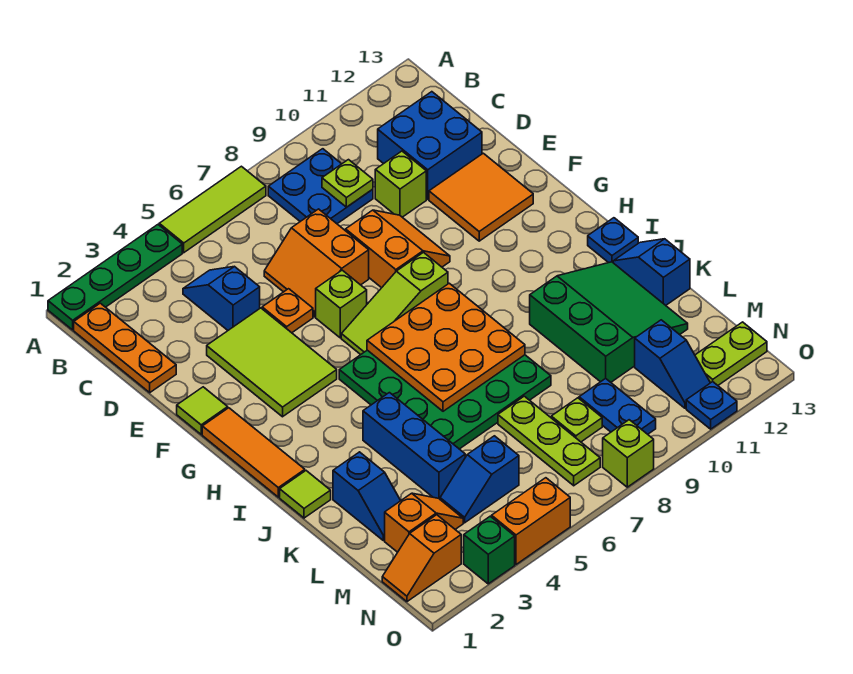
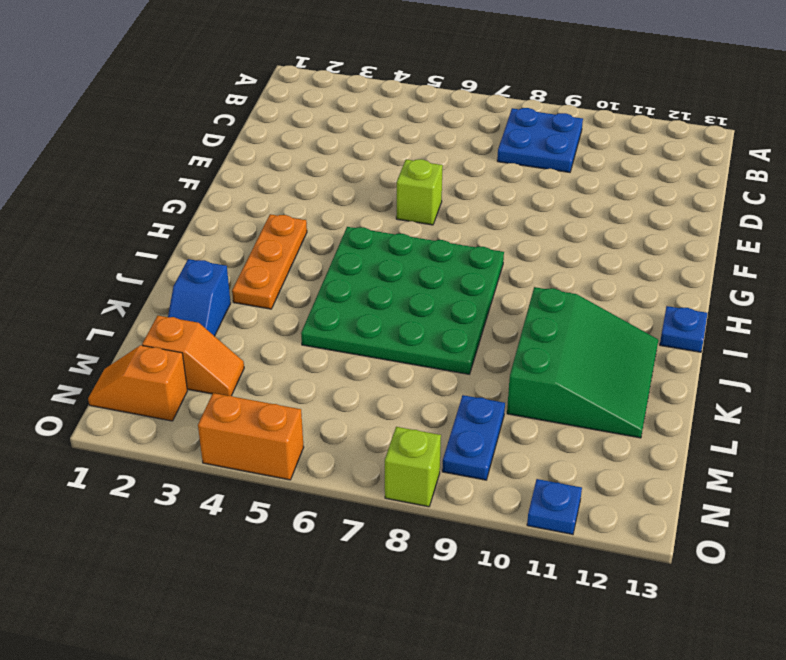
orange 1x3 plate [232,214,307,309] -> orange 1x3 plate moved to [74,303,176,393]
none -> green 1x4 plate [48,225,182,330]
none -> lime 1x3 tile [159,166,266,253]
none -> blue 1x2 slope [183,266,260,330]
none -> blue 2x2 brick [378,92,482,199]

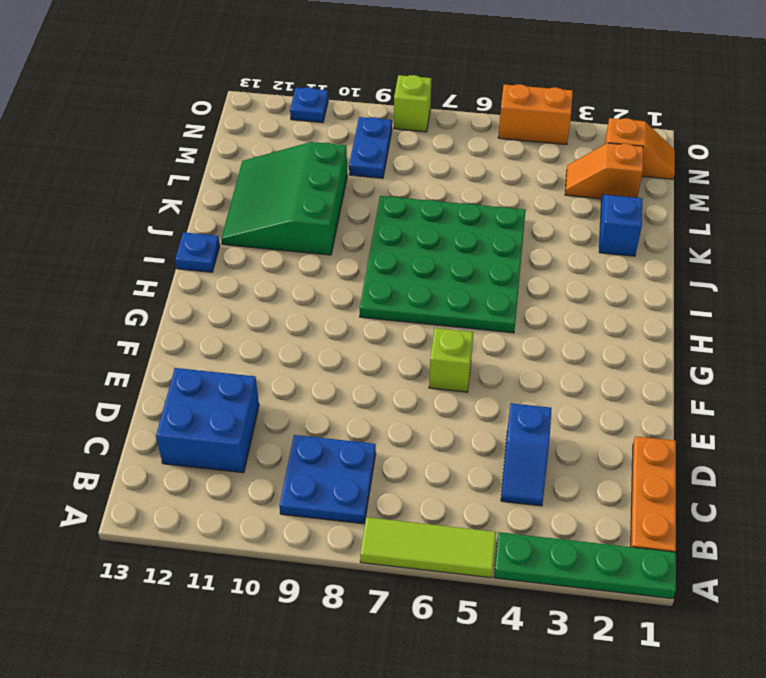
none -> orange 2x2 slope [264,209,369,317]
none -> lime 1x1 brick [375,151,426,217]
none -> lime 2x3 tile [207,308,337,417]
none -> orange 1x1 plate [262,289,313,333]

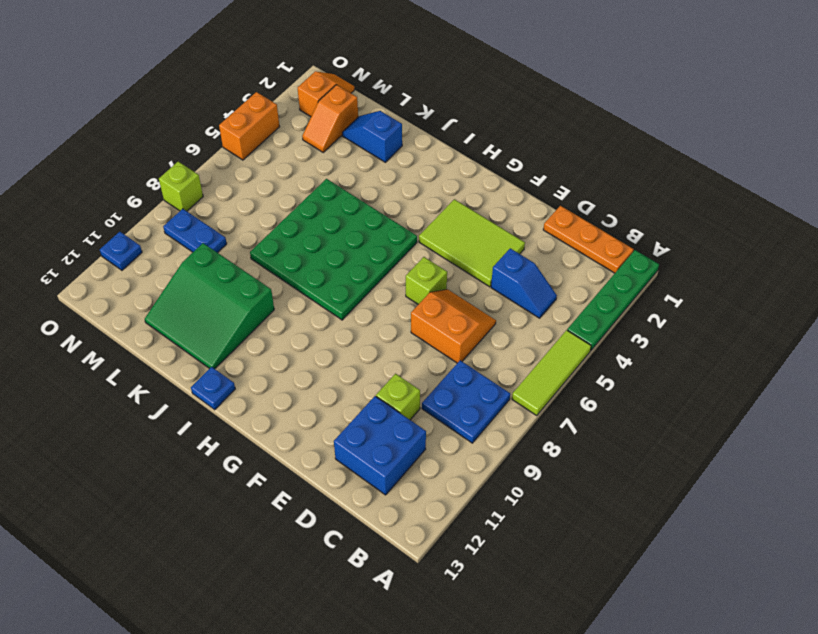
none -> orange 1x1 plate [262,289,313,333]
none -> orange 2x2 slope [346,210,450,288]
none -> orange 2x2 tile [429,153,533,241]
none -> lime 1x1 tile [177,387,228,434]

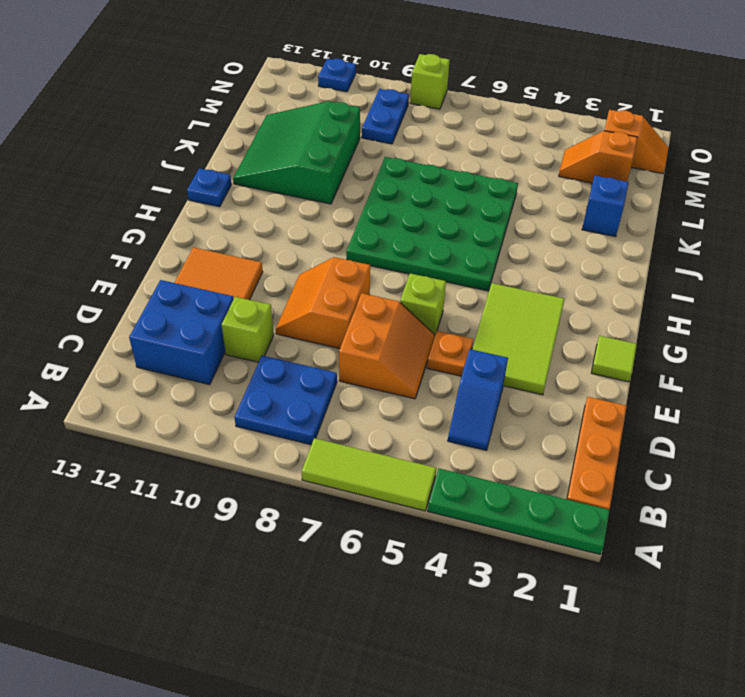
none -> orange 1x3 tile [202,408,305,497]
none -> lime 1x3 slope [341,253,448,355]
none -> lime 1x1 tile [280,471,331,518]
none -> blue 1x3 brick [363,393,465,499]

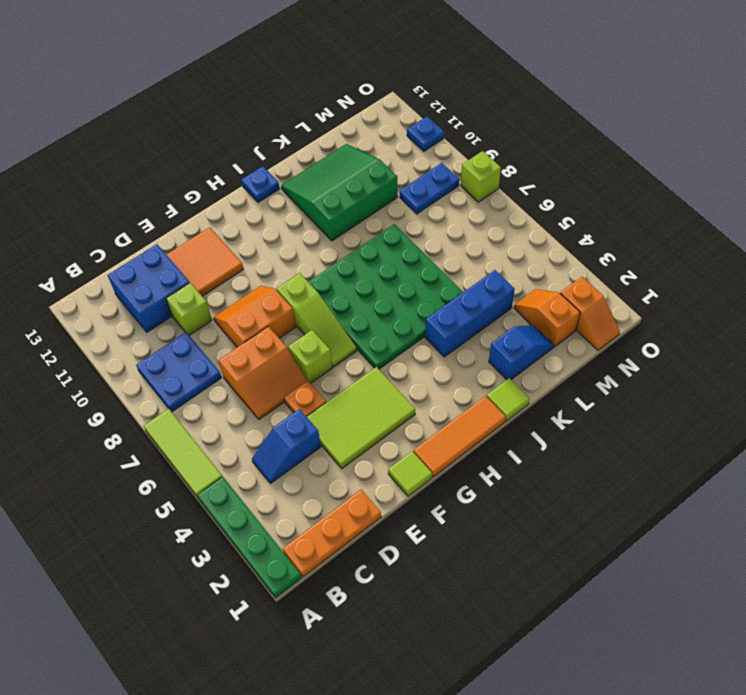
none -> blue 1x2 slope [613,239,690,305]
none -> lime 1x3 plate [498,396,600,486]
none -> blue 1x2 slope [440,436,519,523]
none -> lime 1x1 plate [551,398,602,442]

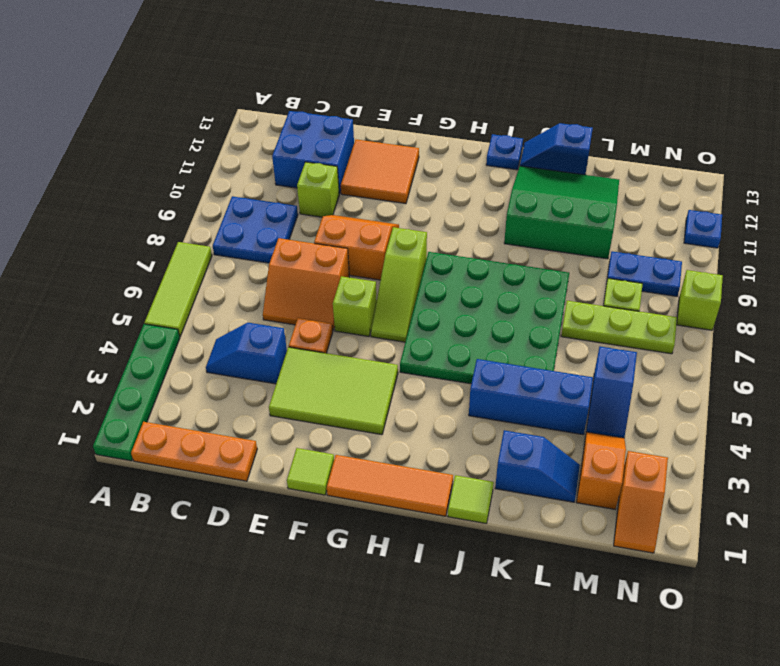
none -> blue 1x2 slope [635,320,710,408]
none -> lime 1x2 plate [695,322,767,385]
none -> green 1x1 brick [464,516,515,584]
none -> orange 1x2 brick [492,478,570,564]

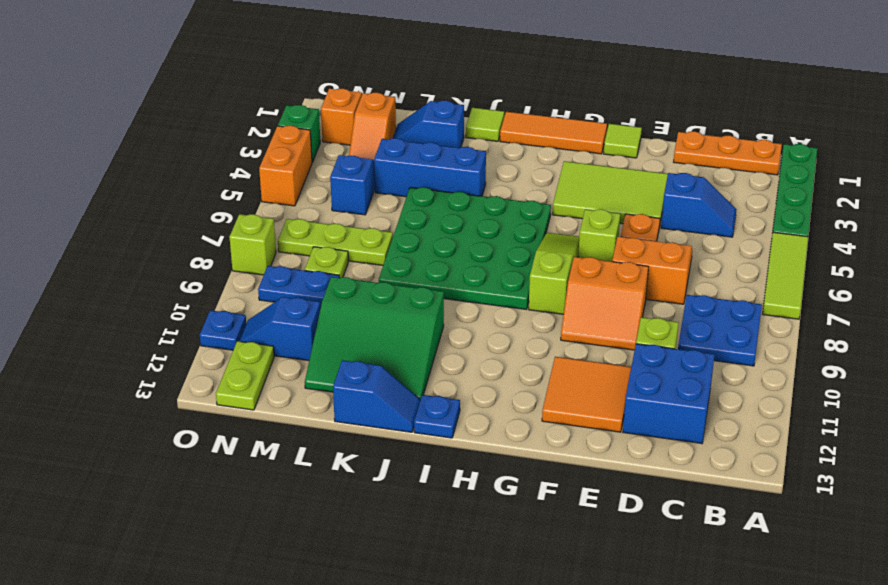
none -> lime 1x1 plate [322,160,373,207]
none -> orange 3x3 plate [367,283,525,411]

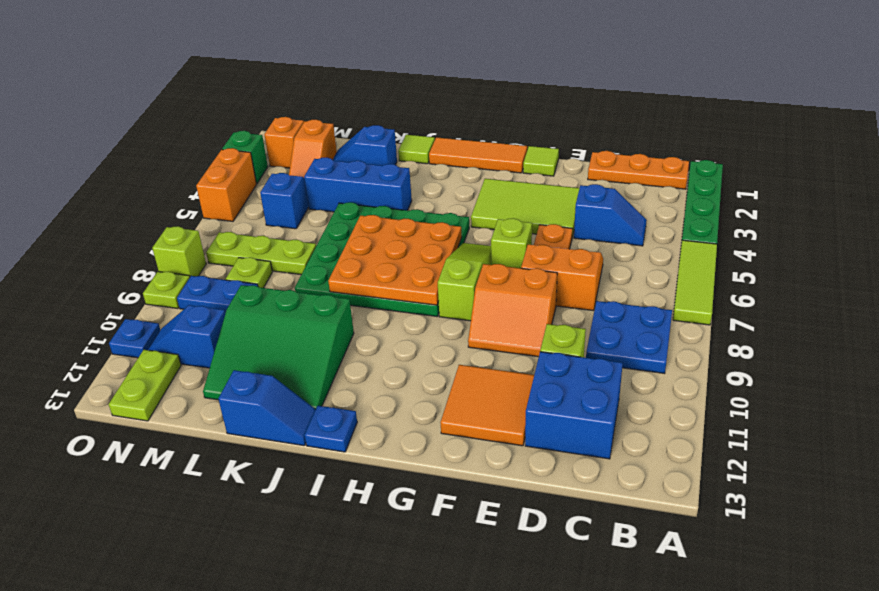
lime 1x1 plate [143,272,190,309] -> lime 1x1 plate moved to [322,160,373,207]

